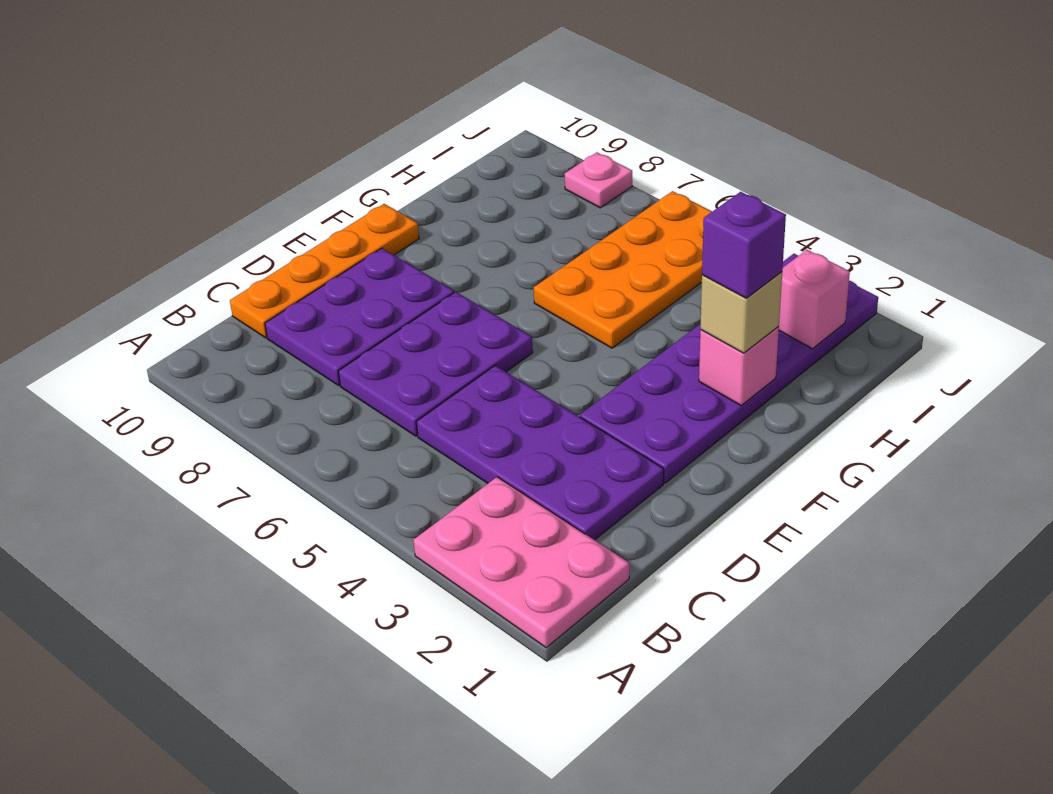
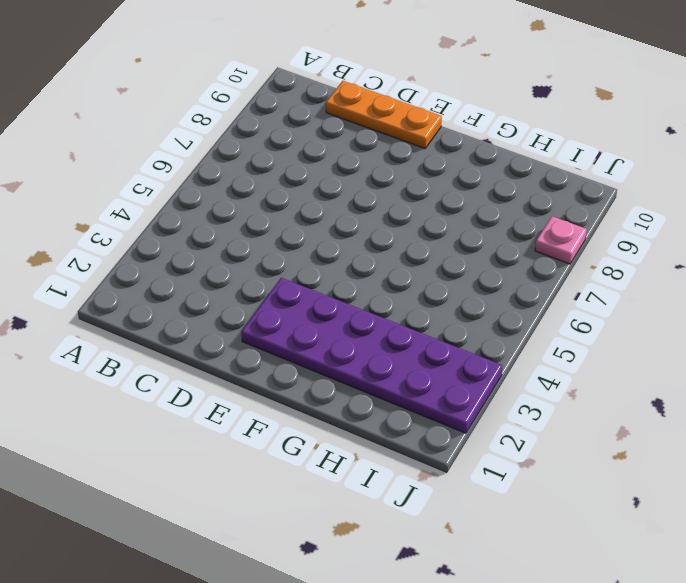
orange 1x3 plate [326,81,442,149] -> orange 1x4 plate [230,204,419,338]
none -> pink 2x3 plate [414,477,629,648]
none -> purple 2x4 plate [416,366,664,540]
none -> purple 2x3 plate [339,292,533,436]

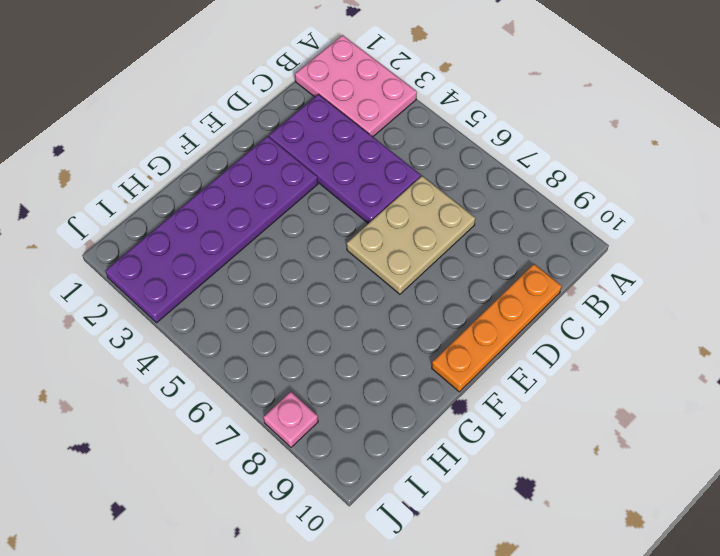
tan 2x3 plate [347,176,475,294] -> purple 2x3 plate [339,292,533,436]
none -> purple 2x3 plate [265,248,454,385]
none -> orange 2x4 plate [534,191,712,348]
none -> pink 1x1 brick [699,326,779,405]

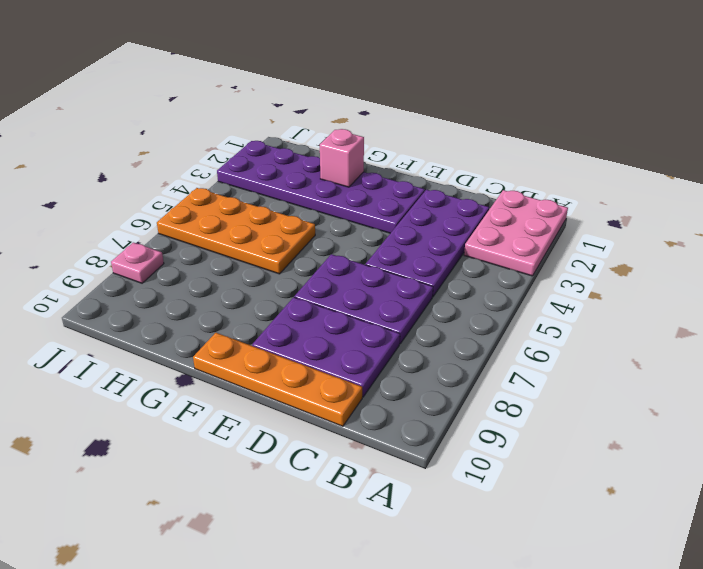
none -> pink 1x1 brick [779,250,850,349]
none -> tan 1x1 brick [700,272,782,353]
none -> purple 1x1 brick [702,192,786,298]

